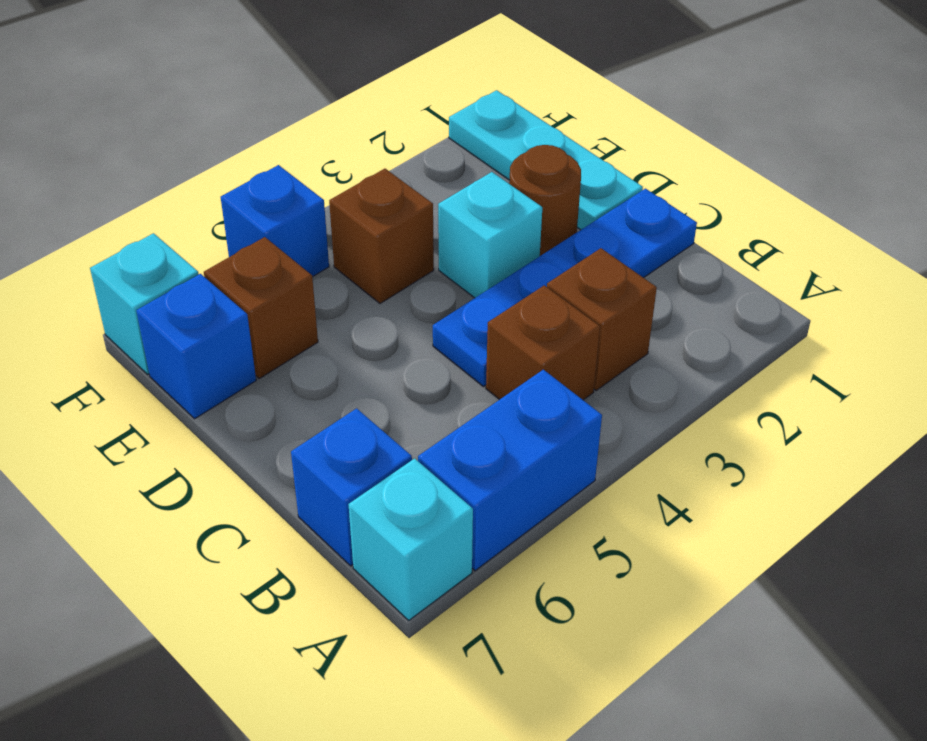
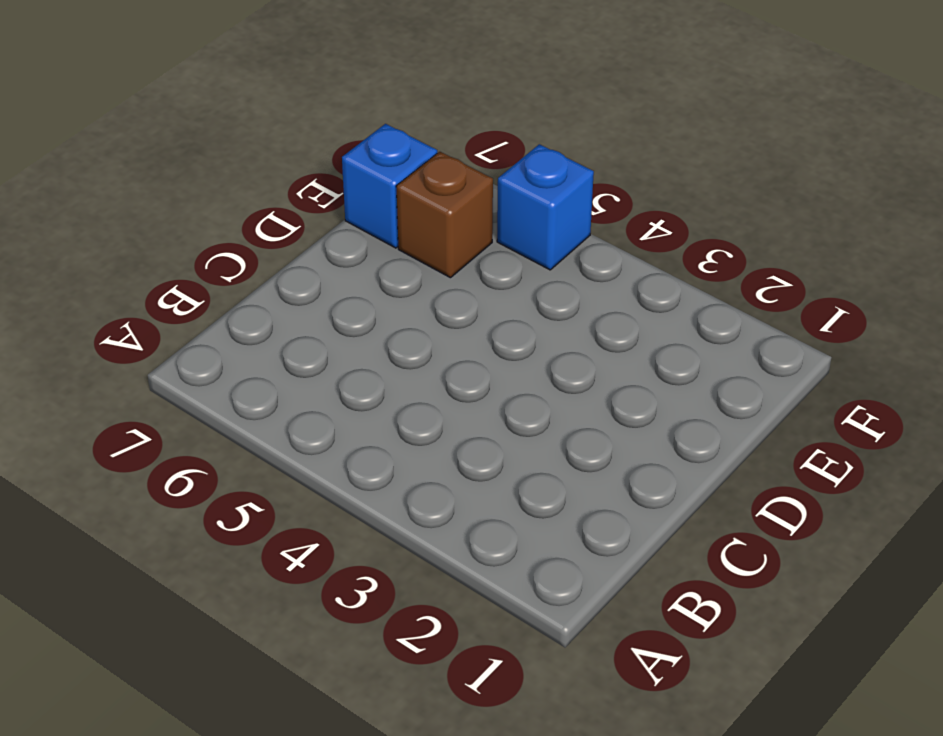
none -> blue 1x2 brick [418,370,602,571]
none -> cyan 1x1 brick [348,458,473,620]
none -> brown 1x1 brick [547,248,657,391]

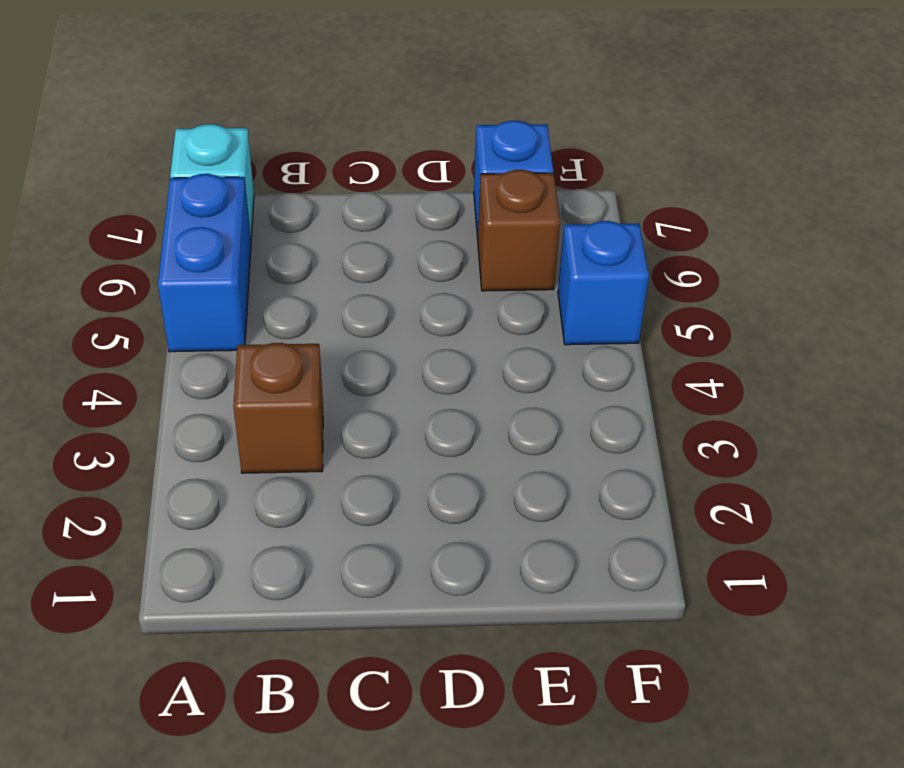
none -> brown 1x1 brick [486,285,600,400]
none -> blue 1x1 brick [291,408,412,566]
none -> blue 1x4 plate [433,189,697,387]

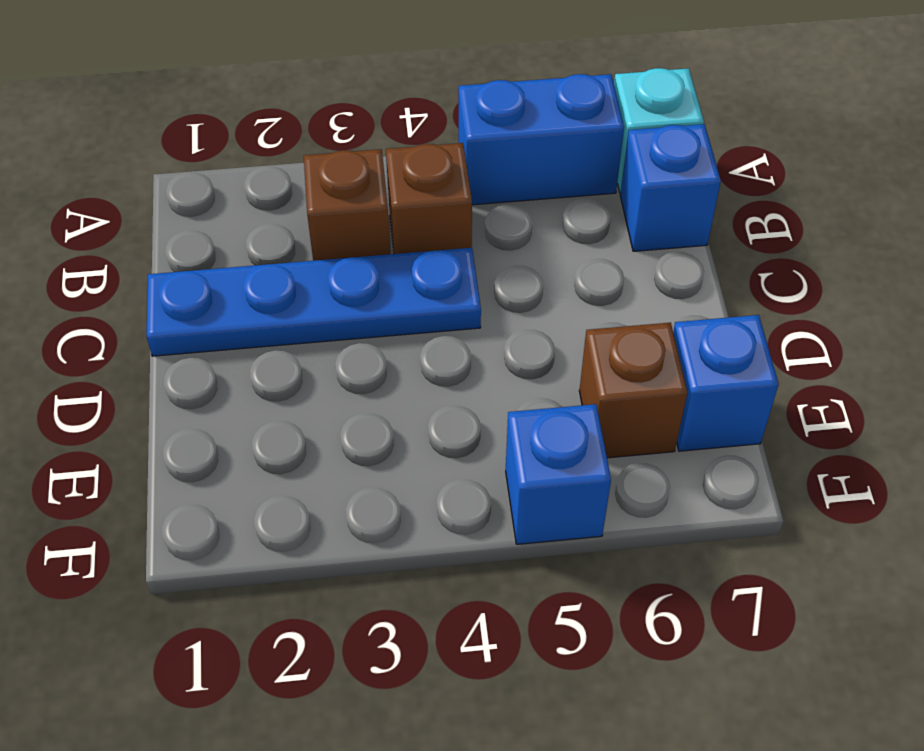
none -> cyan 1x3 plate [449,90,643,230]
none -> brown 1x1 round brick [509,145,581,256]
none -> cyan 1x1 brick [438,172,542,298]

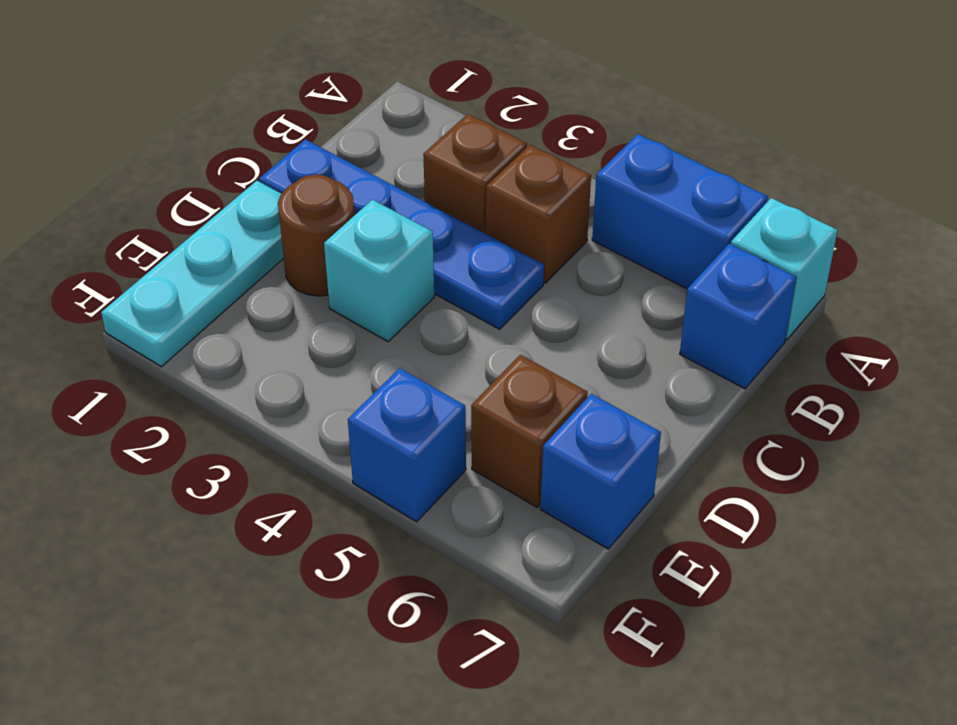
none -> brown 1x1 brick [329,169,434,303]
none -> cyan 1x1 brick [90,233,199,374]

